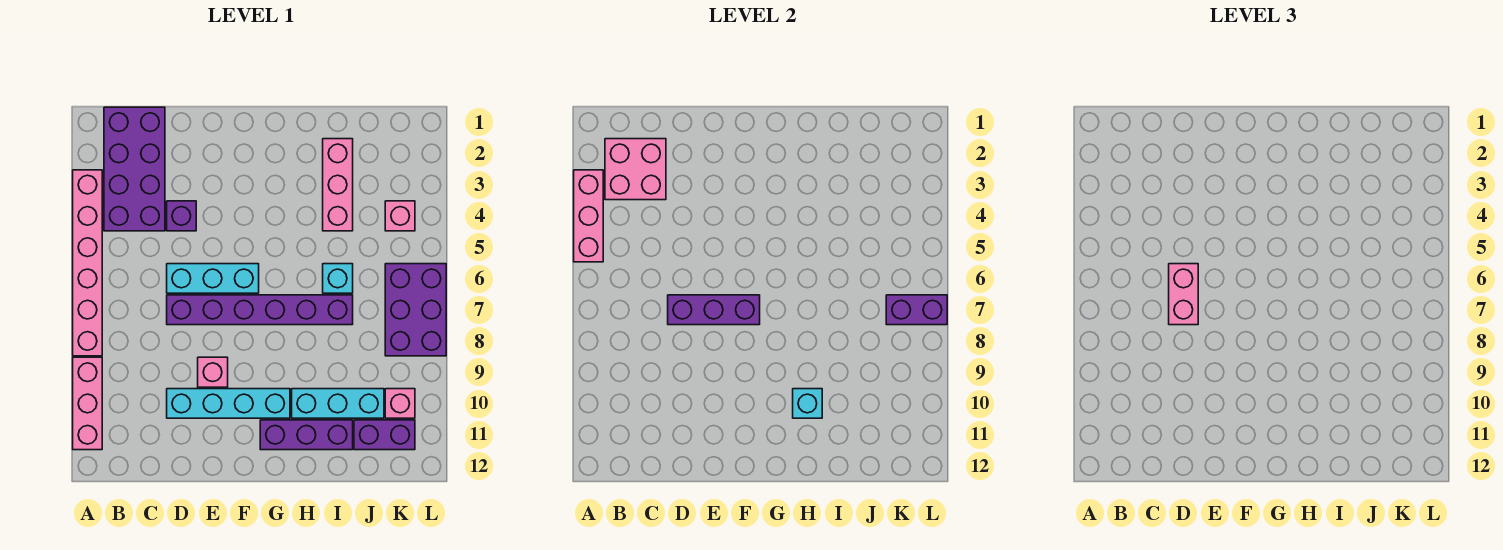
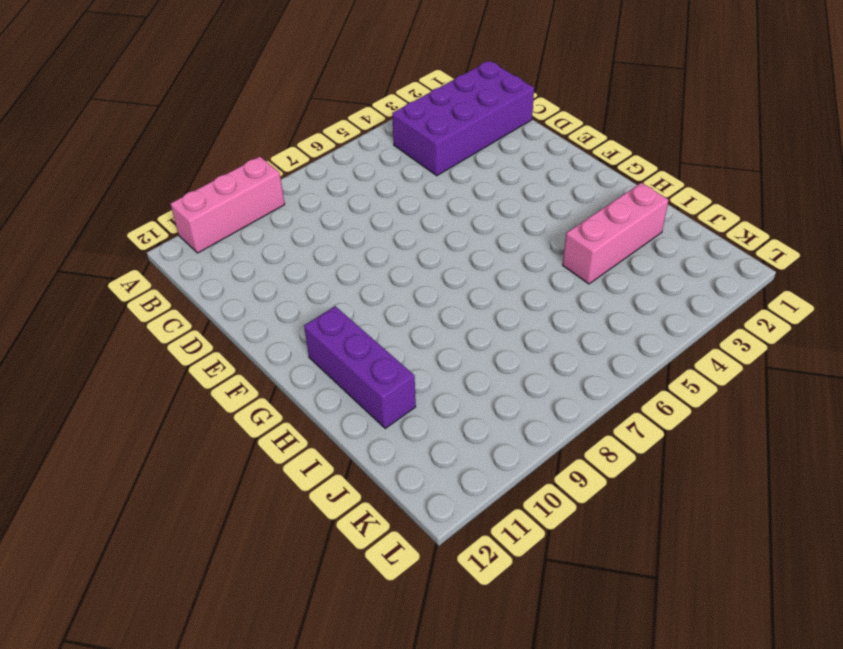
none -> pink 1x6 brick [73,170,102,356]
none -> purple 1x1 brick [167,201,196,231]
none -> cyan 1x3 brick [167,264,259,293]

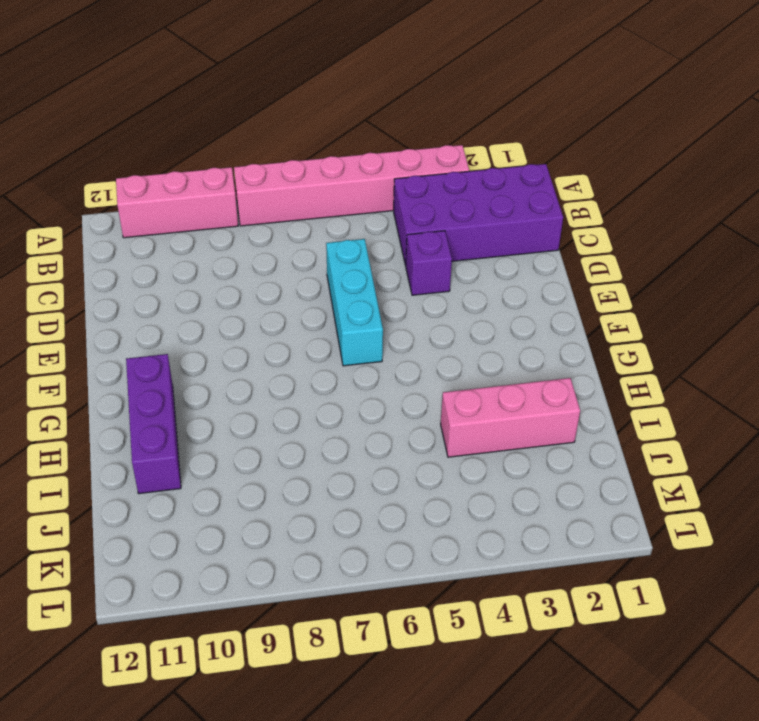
none -> purple 1x6 brick [167,295,353,325]
none -> cyan 1x4 brick [167,389,290,418]
none -> pink 1x1 brick [198,357,228,387]

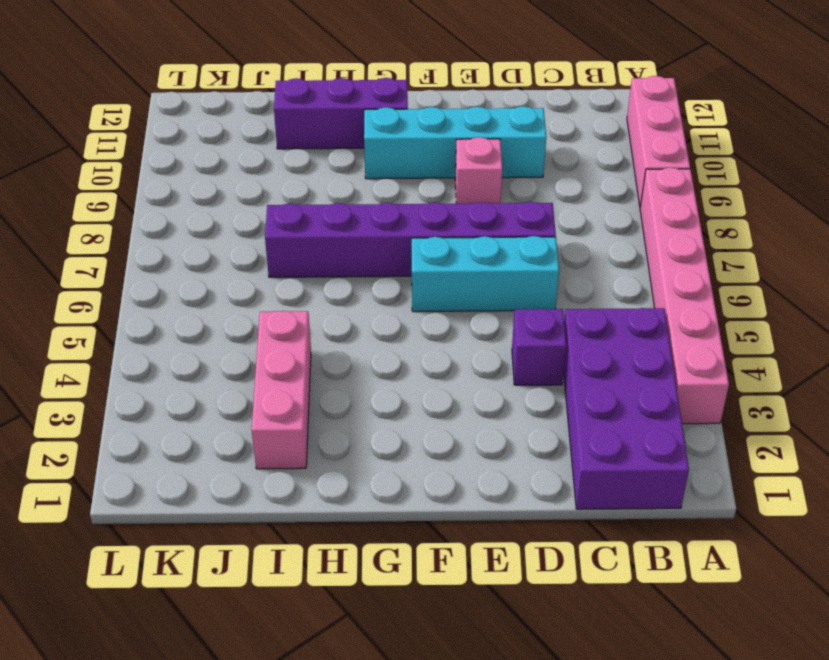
none -> cyan 1x3 brick [292,389,384,418]
none -> cyan 1x1 brick [323,264,353,293]
none -> purple 1x2 brick [354,420,415,450]

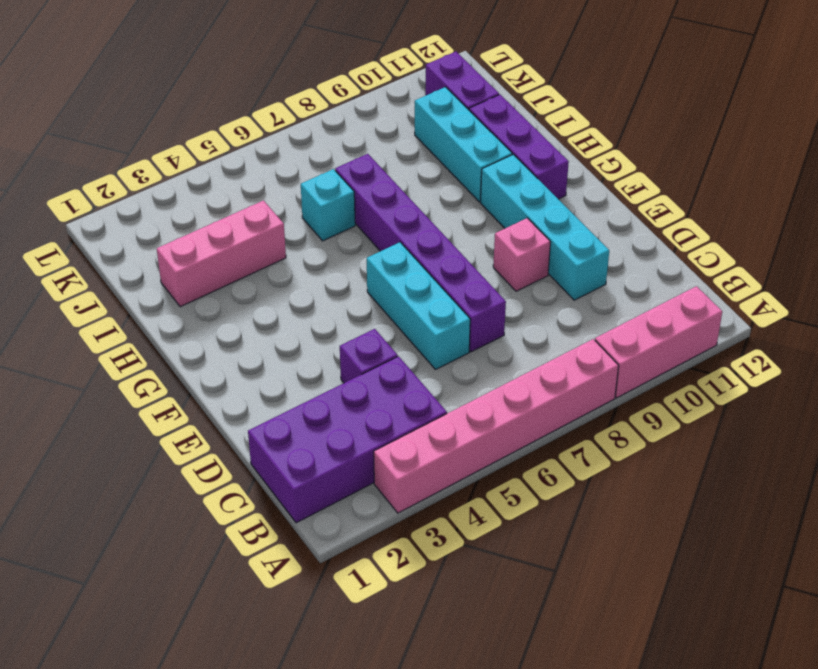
none -> pink 1x1 brick [385,201,415,231]
none -> purple 2x3 brick [385,264,446,356]
none -> pink 1x1 brick [385,389,415,418]

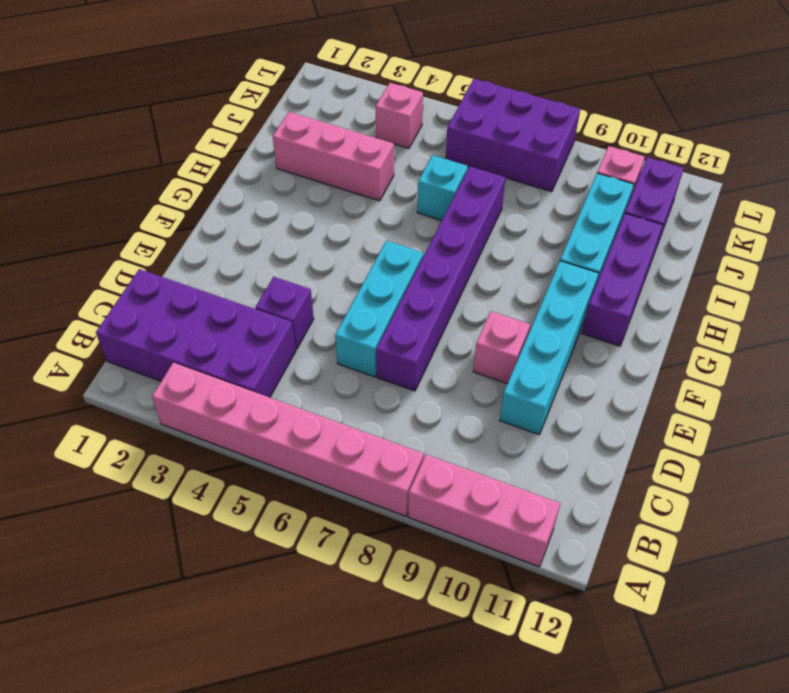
none -> pink 1x3 brick [574,170,603,262]
none -> pink 2x2 brick [605,139,666,200]
none -> purple 1x3 brick [668,295,760,325]

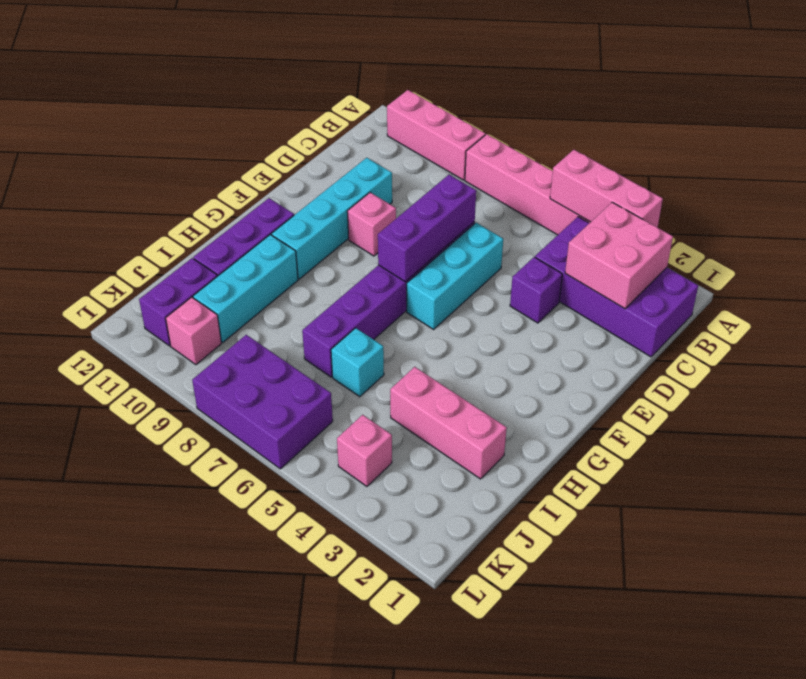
none -> cyan 1x1 brick [793,389,822,418]
none -> purple 1x2 brick [886,295,947,325]
none -> pink 1x2 brick [1169,264,1198,325]

